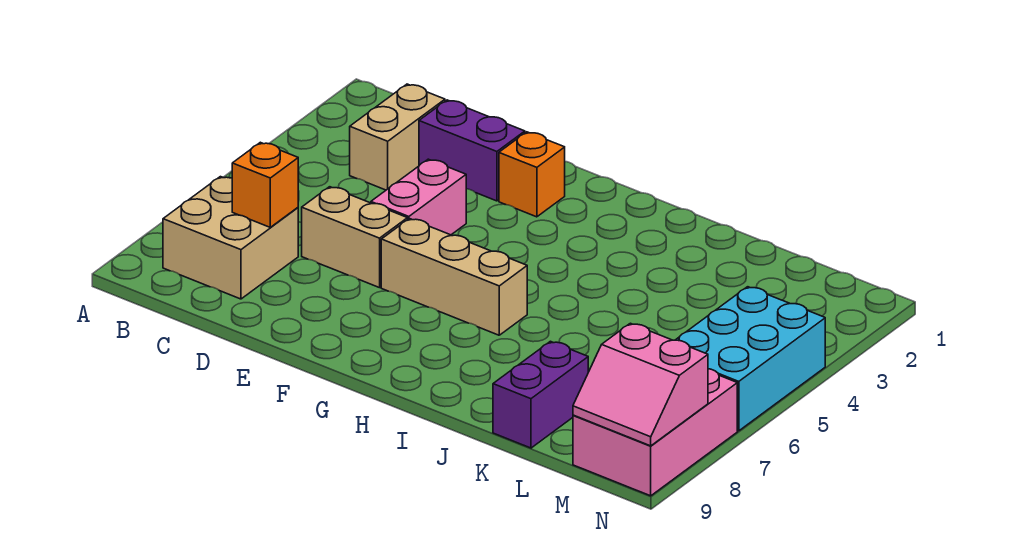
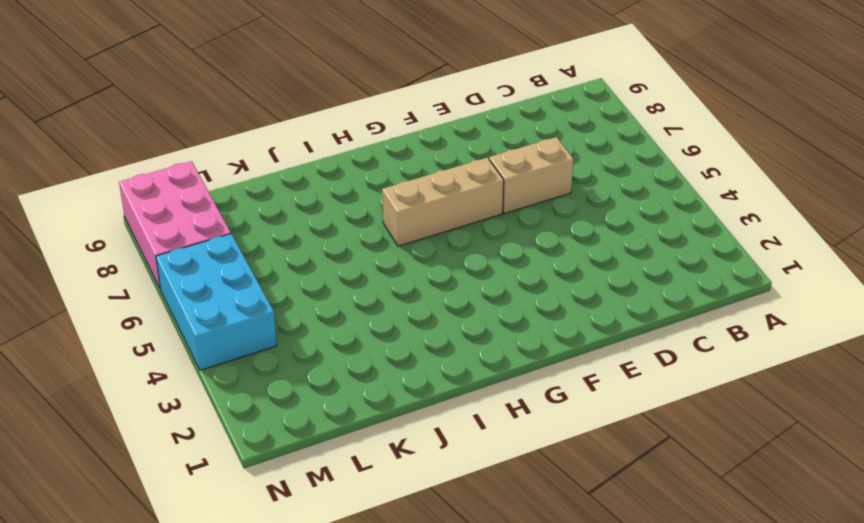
none -> tan 2x2 brick [163,177,298,299]
none -> tan 1x2 brick [350,84,445,190]
none -> purple 1x2 brick [419,100,525,201]

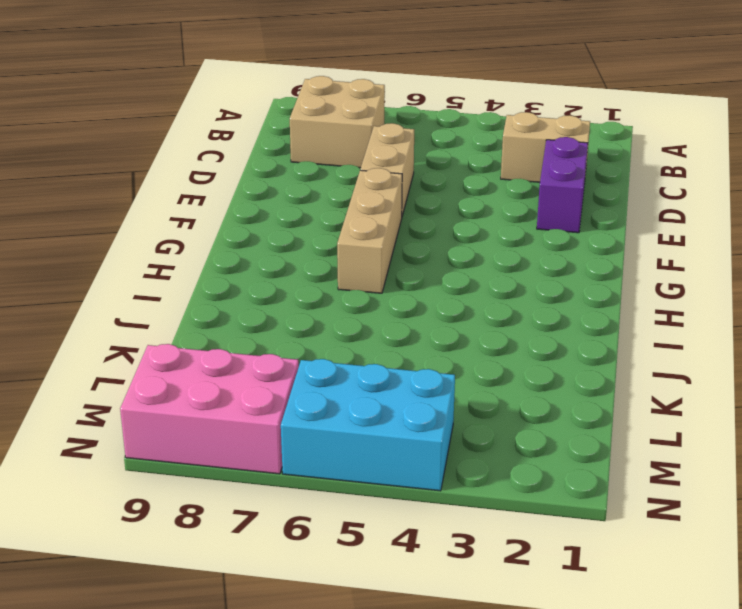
none -> pink 1x2 brick [371,159,466,235]
none -> orange 1x1 brick [499,132,565,217]
none -> purple 1x2 brick [493,341,588,448]

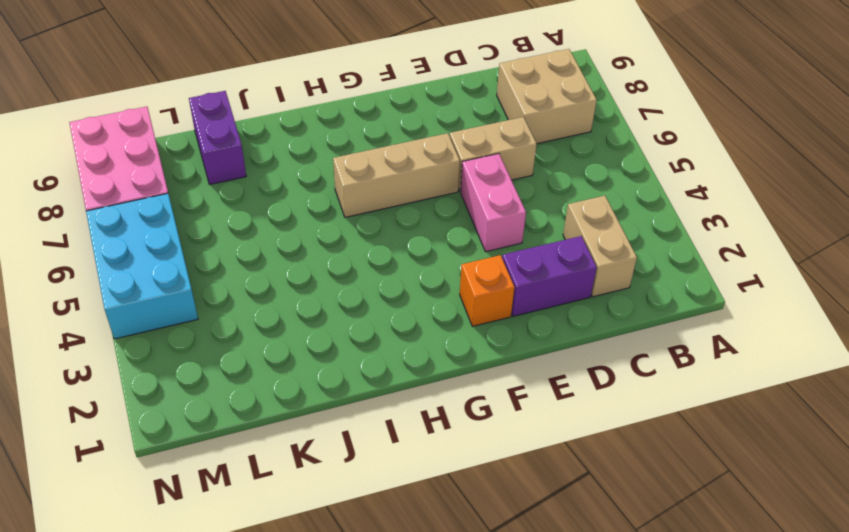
none -> orange 1x1 brick [232,142,298,228]
none -> pink 2x2 slope [573,323,708,446]

